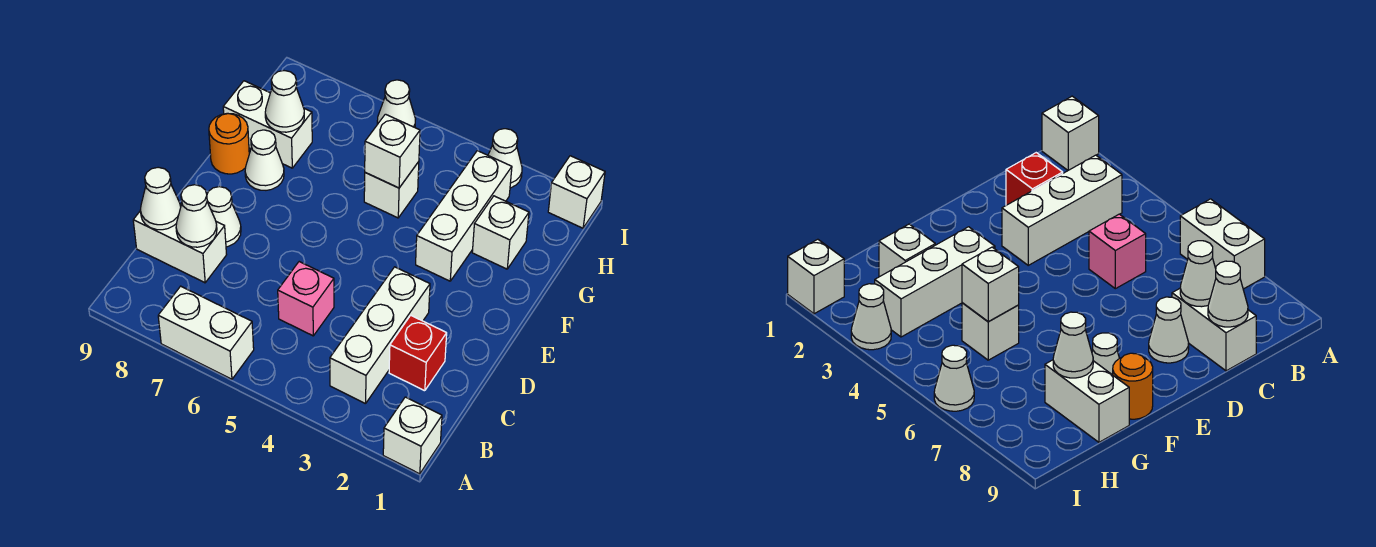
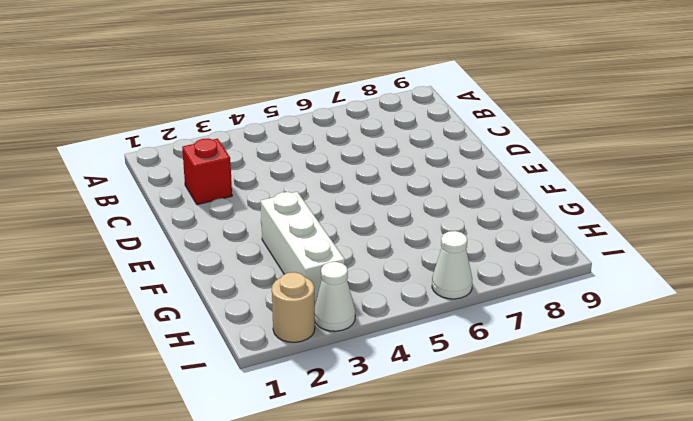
tan 1x1 round brick [272,272,315,342] -> none
none -> white 1x1 brick [383,397,442,474]
none -> white 1x2 brick [158,286,254,379]
none -> white 1x3 brick [330,267,430,404]

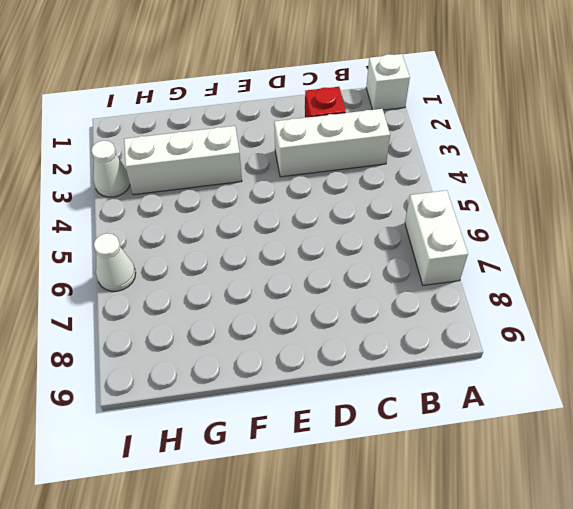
none -> pink 1x1 brick [278,262,334,336]
none -> white 1x2 brick [133,204,227,283]
none -> white 1x1 cone [207,187,241,247]

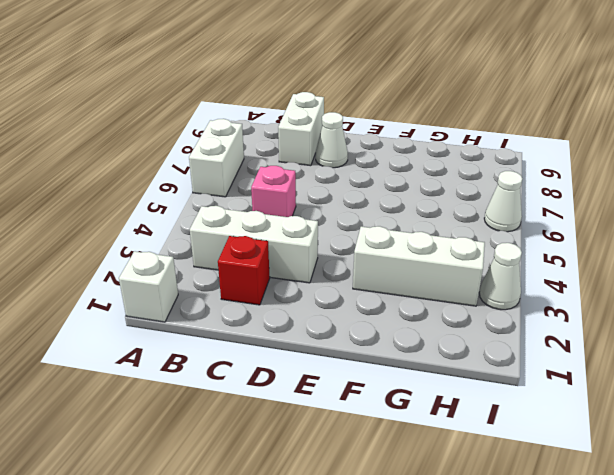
none -> white 1x1 cone [245,130,284,190]
none -> orange 1x1 round brick [209,113,249,174]
none -> white 1x1 brick [472,196,529,269]

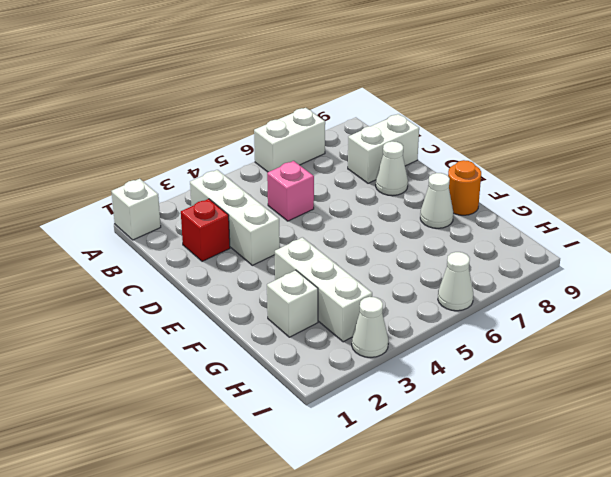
none -> white 1x1 brick [364,162,419,218]
none -> white 1x2 brick [223,81,312,168]
none -> white 1x1 brick [548,156,605,228]

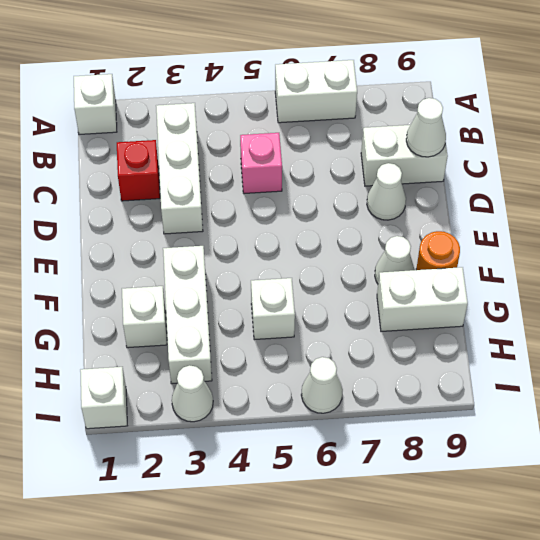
none -> white 1x1 cone [176,185,217,247]
none -> white 1x1 brick [365,114,420,188]
none -> white 1x1 cone [265,71,304,132]

